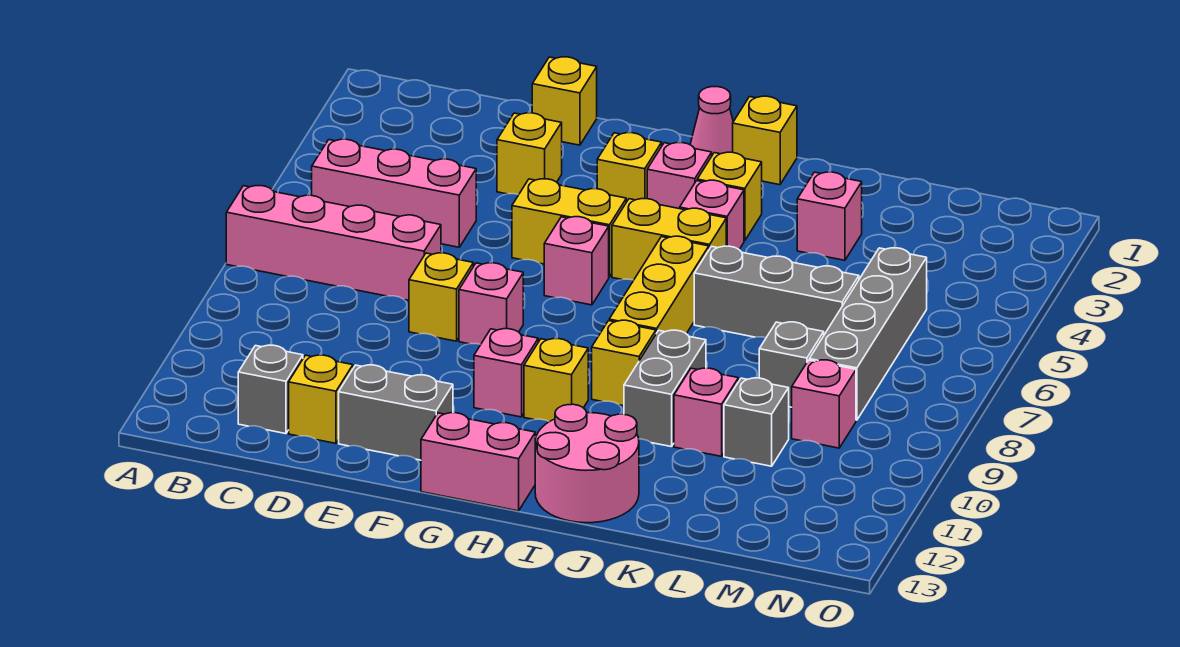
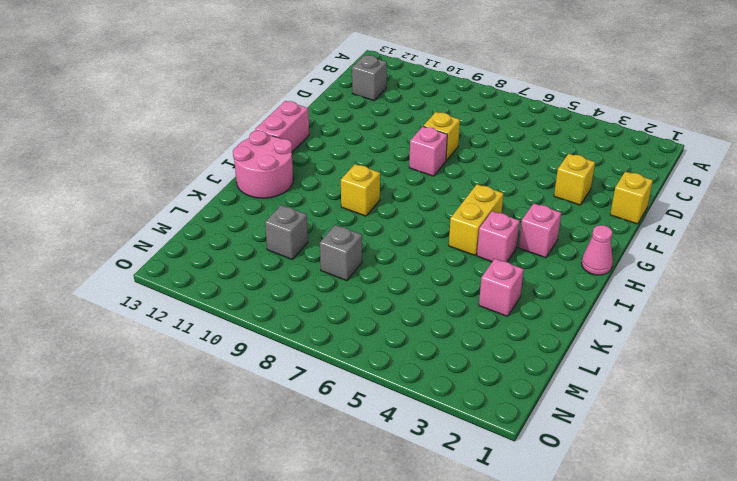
none -> pink 1x4 brick [226,186,441,300]
none -> pink 1x3 brick [312,139,476,247]
none -> yellow 1x1 brick [289,355,353,443]
none -> grey 1x2 brick [339,365,453,460]

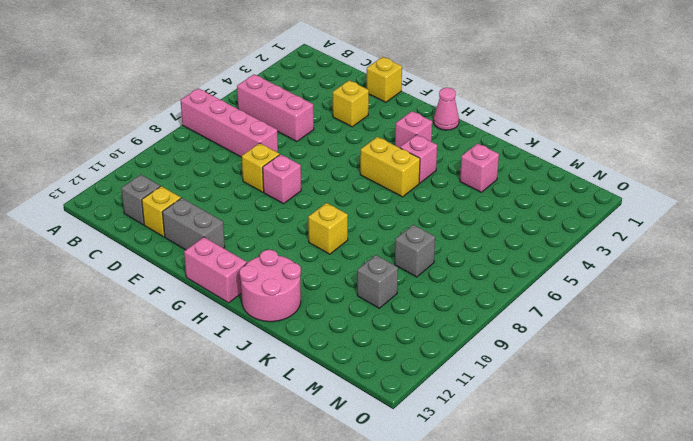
none -> yellow 1x2 brick [512,179,626,277]
none -> yellow 1x1 brick [597,133,662,202]
none -> pink 1x1 brick [544,217,609,305]
none -> pink 1x1 brick [474,329,538,417]

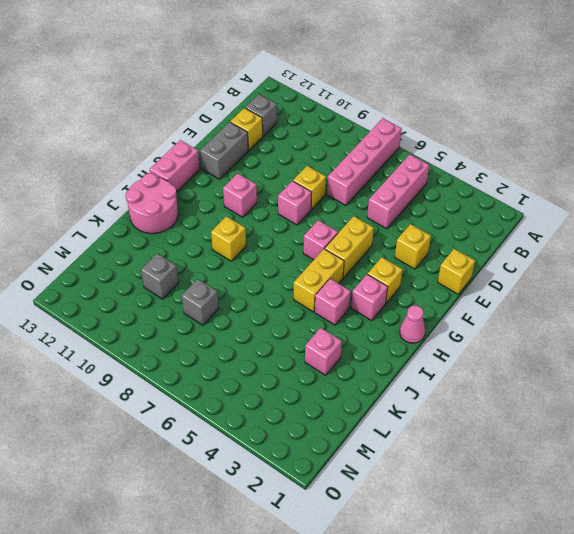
none -> yellow 1x1 brick [524,339,588,422]
none -> yellow 1x1 brick [733,96,797,185]
none -> yellow 1x1 brick [697,152,762,241]
none -> yellow 1x3 brick [609,236,709,334]

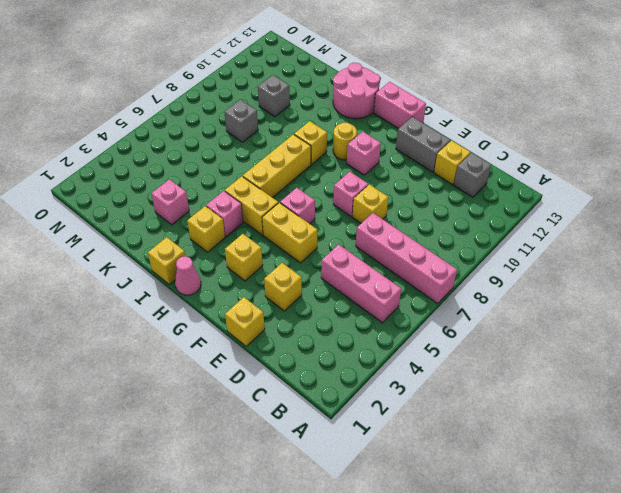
yellow 1x1 round brick [333,123,357,160] -> yellow 1x1 brick [524,339,588,422]
none -> pink 1x1 brick [647,143,712,209]
none -> grey 1x3 brick [694,246,859,338]
none -> grey 1x2 brick [624,330,706,447]
none -> pink 1x1 brick [674,368,738,456]

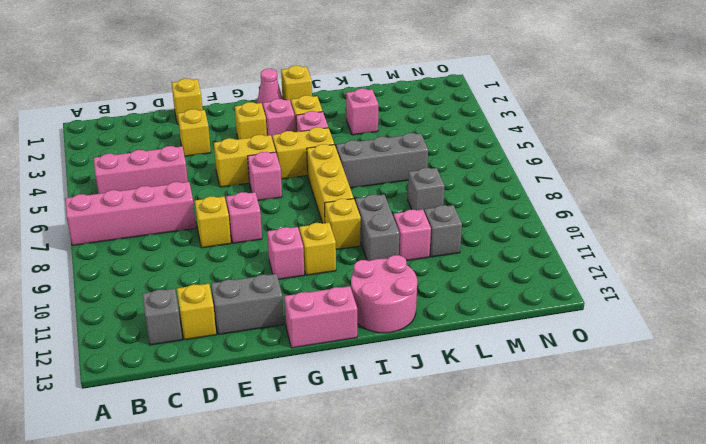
none -> grey 1x4 brick [809,248,927,420]
none -> pink 1x1 brick [792,360,856,448]

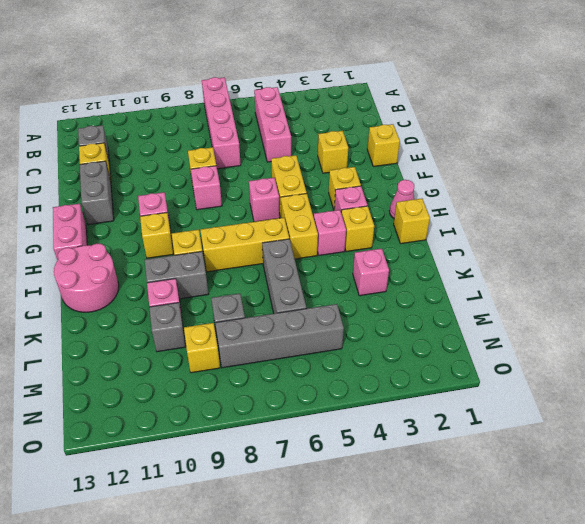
yellow 1x1 brick [184,323,220,373] -> pink 1x1 brick [792,360,856,448]

